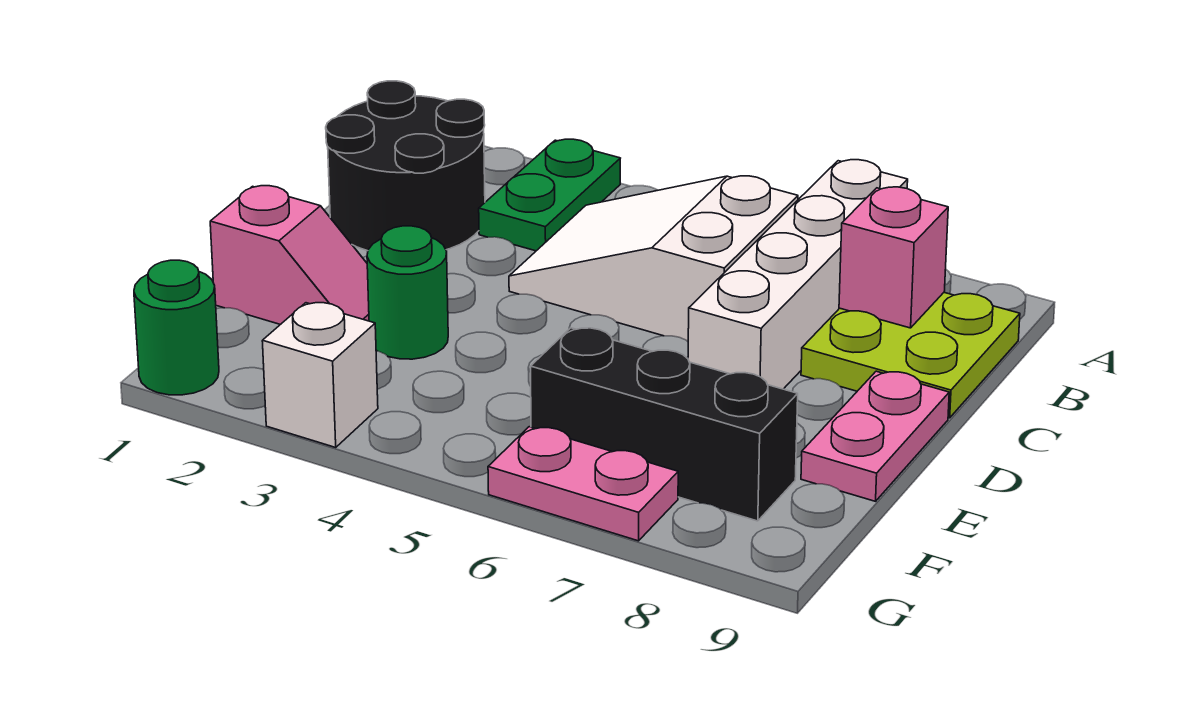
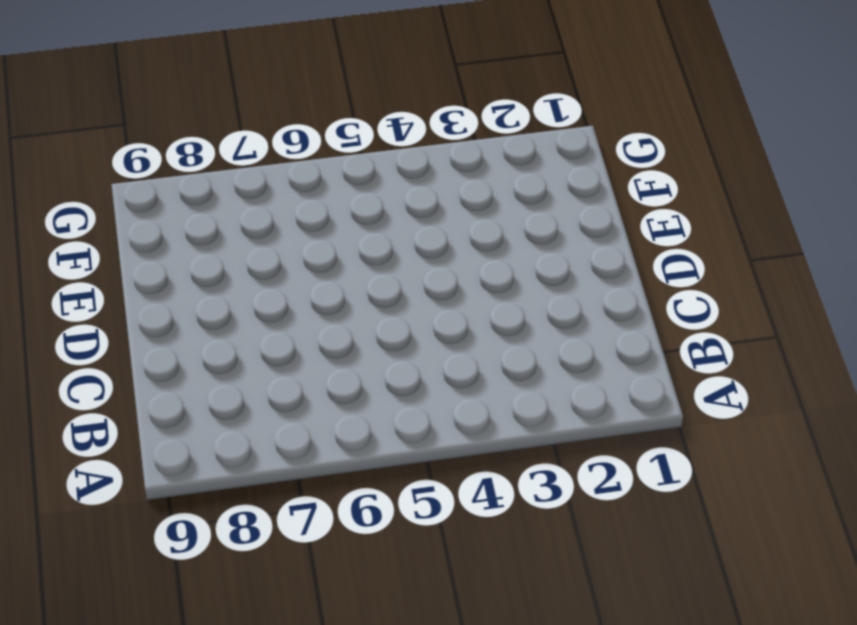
none -> green 1x2 plate [479,139,620,251]
none -> white 1x4 brick [688,160,908,389]
none -> black 2x2 round brick [326,81,485,251]

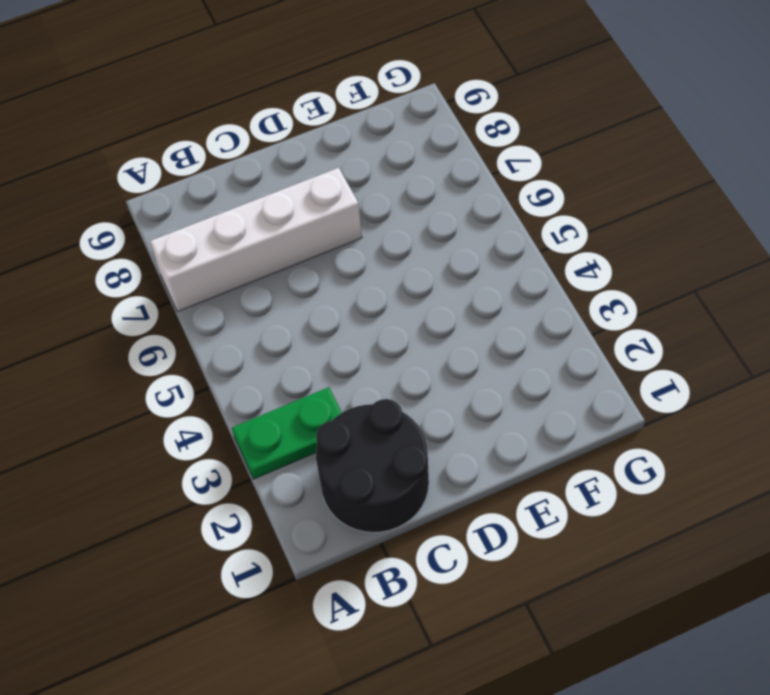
none -> white 2x3 slope [509,176,798,341]
none -> lime 2x2 plate [801,293,1020,418]
none -> pink 1x2 plate [801,371,949,501]

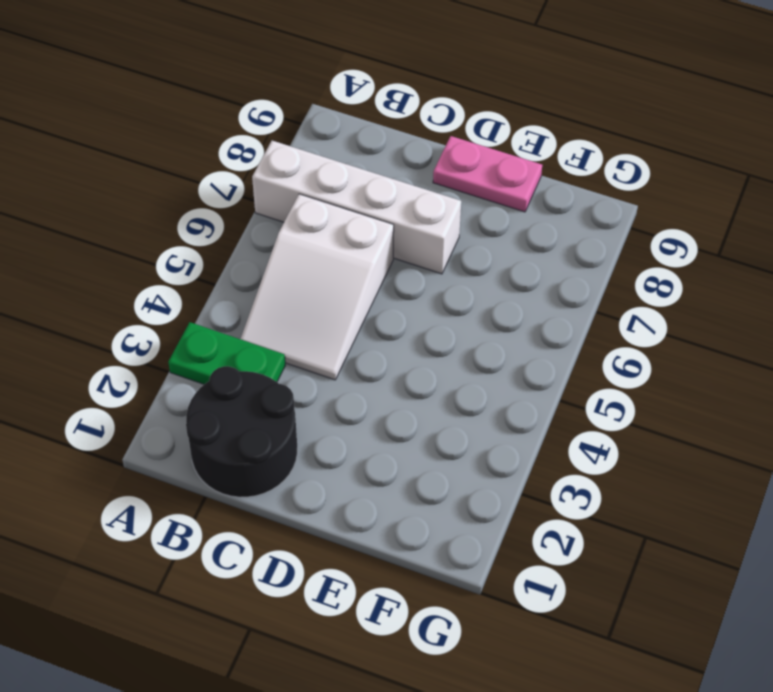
none -> lime 2x2 plate [801,293,1020,418]
none -> pink 1x2 slope [210,186,369,325]
none -> green 1x1 round brick [367,226,448,359]

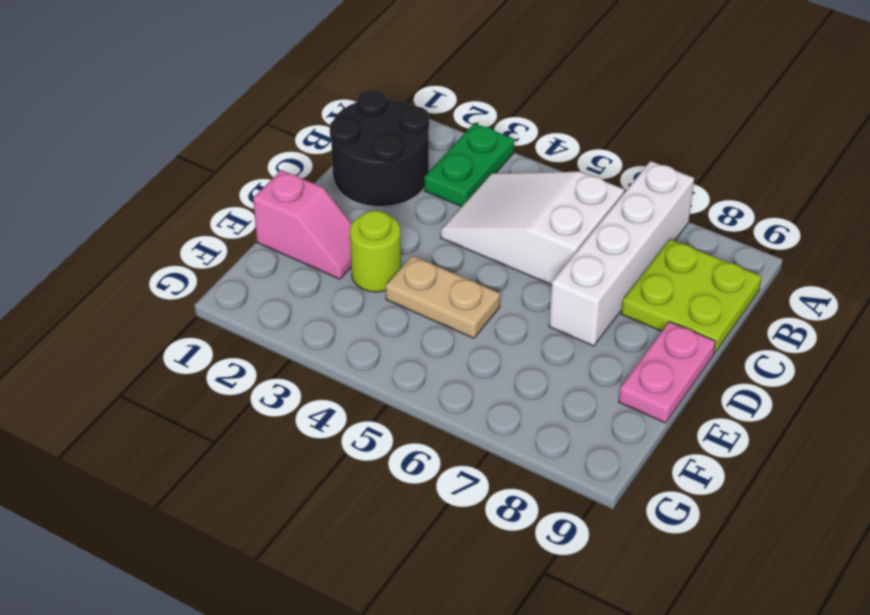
lime 1x1 round brick [350,211,401,292] -> green 1x1 round brick [367,226,448,359]
tan 1x2 plate [386,256,500,338] -> none
none -> black 1x3 brick [531,328,798,521]
none -> green 1x1 round brick [134,260,219,395]
none -> white 1x1 brick [262,303,378,447]

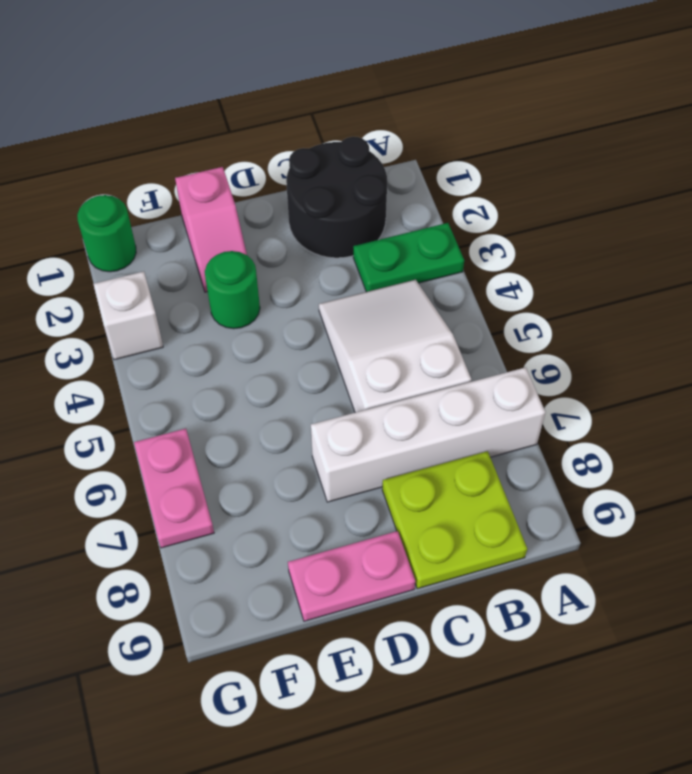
none -> black 1x3 brick [531,328,798,521]
none -> pink 1x1 brick [839,187,948,328]

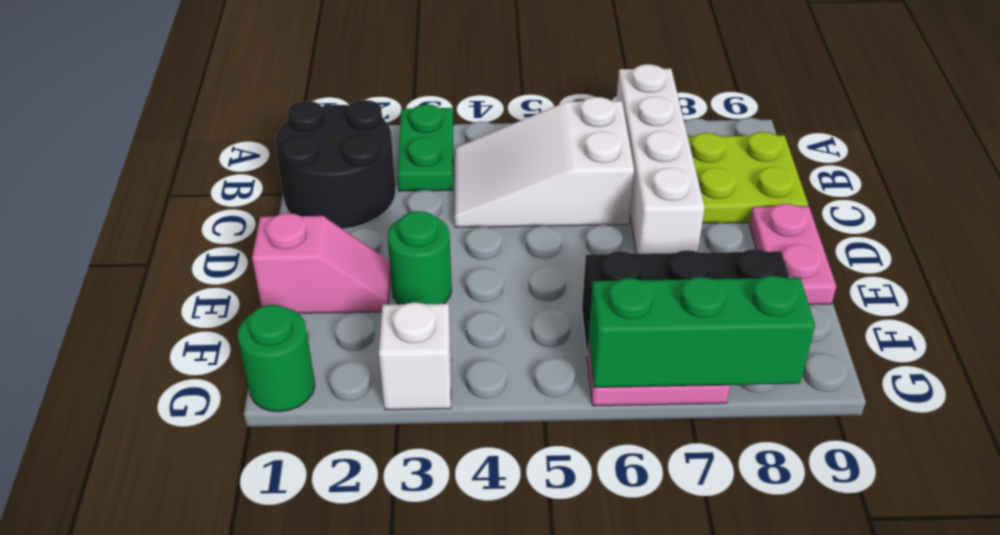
green 1x3 brick [588,276,815,388] -> none
none -> pink 1x1 brick [839,187,948,328]

